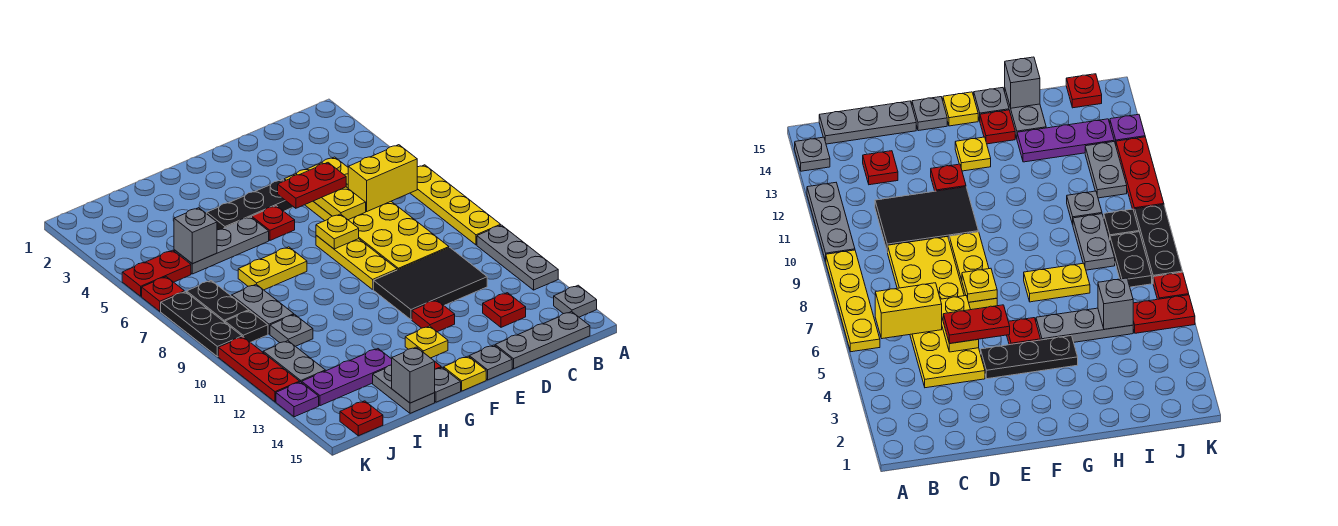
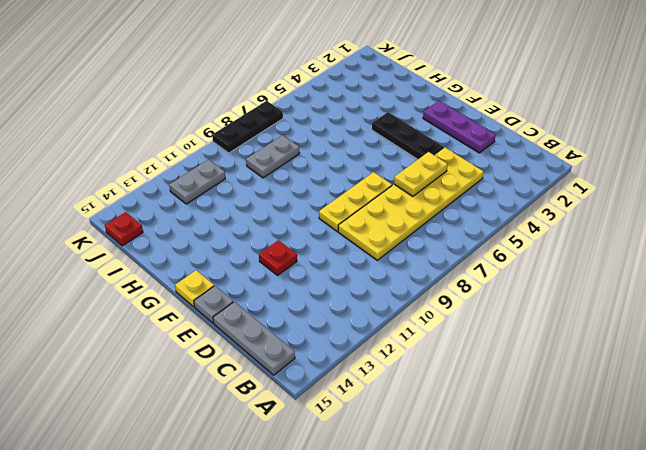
purple 1x3 plate [423,101,496,153] -> purple 1x3 plate moved to [302,349,392,406]
none -> yellow 1x4 plate [410,165,501,245]
none -> grey 1x3 plate [477,225,558,290]
none -> grey 1x1 plate [554,285,597,317]
none -> black 2x3 tile [373,247,487,320]

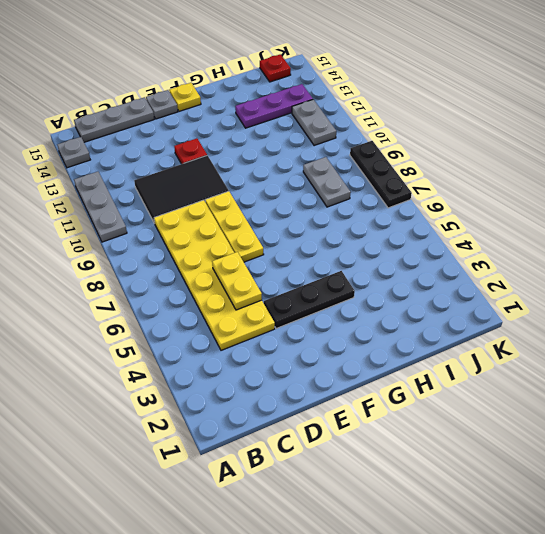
none -> yellow 1x4 plate [410,165,501,245]
none -> red 1x1 plate [483,293,526,327]
none -> red 1x1 plate [252,206,295,240]
none -> yellow 1x1 plate [405,326,448,358]

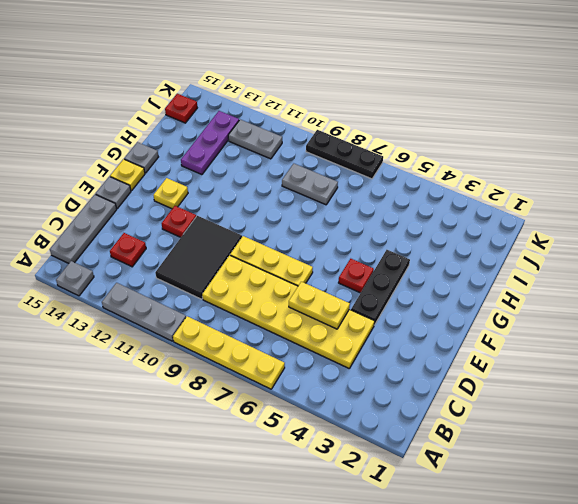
none -> grey 1x3 plate [174,217,269,274]
none -> yellow 1x2 plate [238,247,307,290]
none -> red 1x1 plate [980,110,1015,144]
none -> grey 1x2 plate [373,365,435,413]

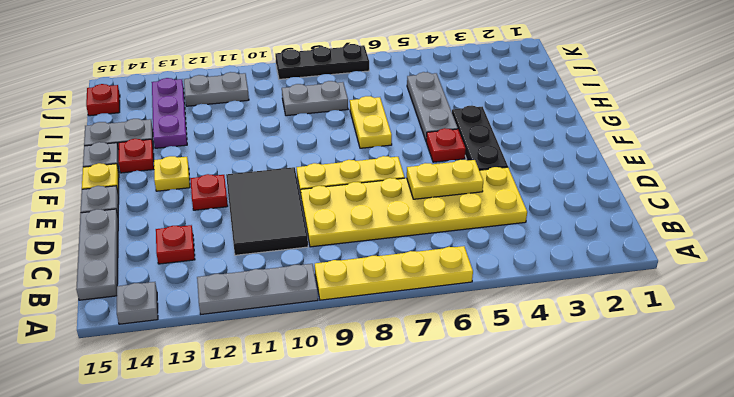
none -> grey 1x1 plate [270,314,313,346]
none -> red 1x2 plate [122,250,191,296]
none -> black 1x2 plate [187,281,249,322]
none -> black 1x1 plate [225,311,268,342]

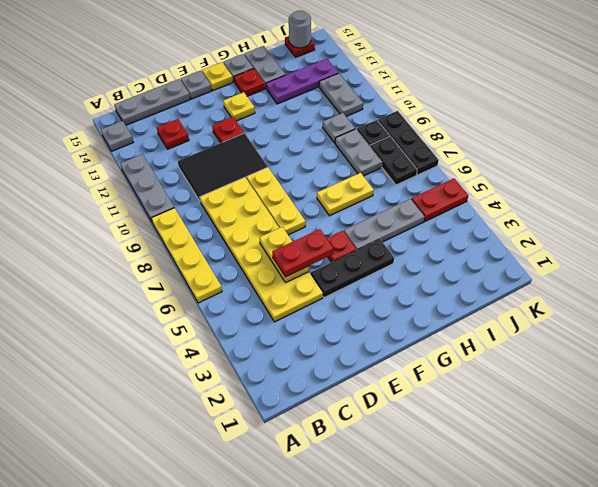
grey 1x1 round brick [289,11,311,48] -> none
none -> red 1x1 plate [142,277,184,311]
none -> red 1x3 plate [218,337,300,402]
none -> purple 1x1 plate [276,382,319,417]
none -> yellow 1x2 brick [348,145,417,211]

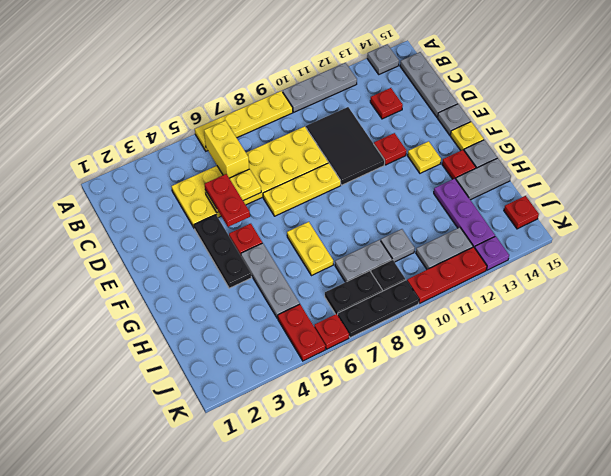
none -> yellow 1x1 plate [316,214,359,249]
none -> grey 1x1 brick [392,347,435,403]
none -> grey 1x1 brick [174,208,217,264]

